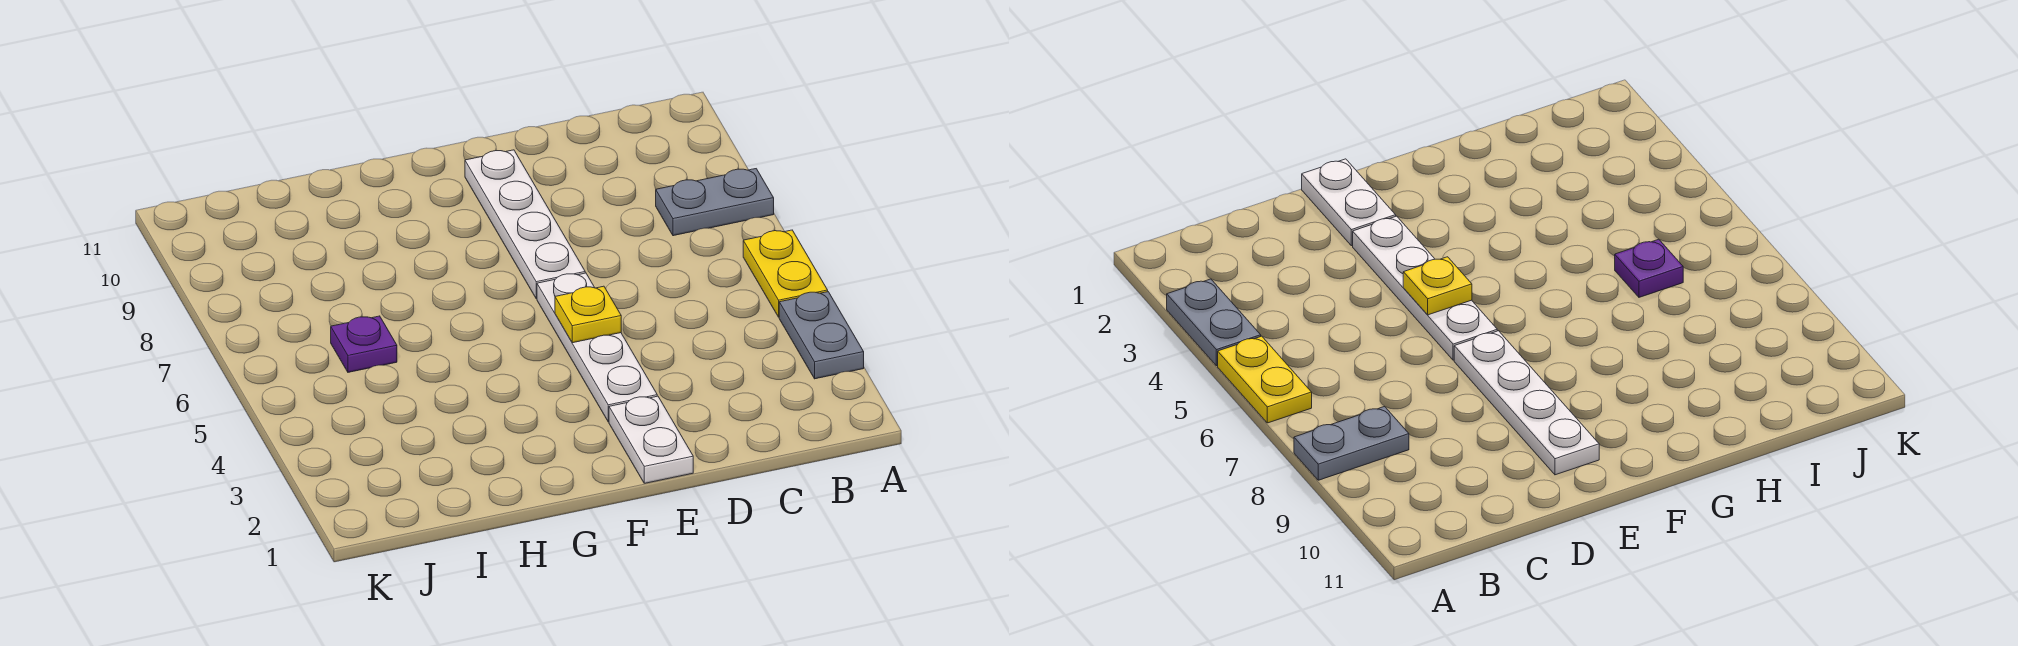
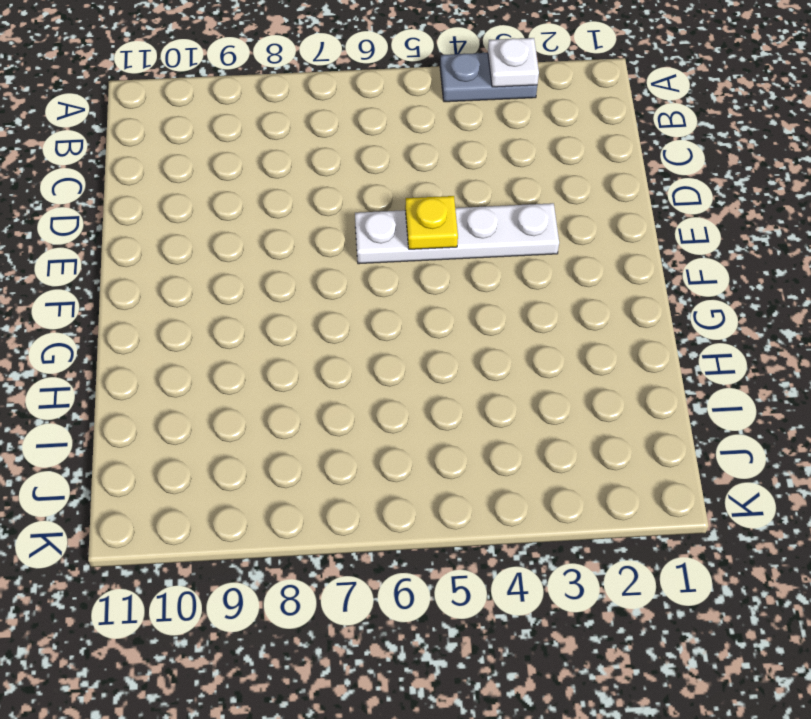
white 1x1 plate [488,38,539,87] -> none
none -> yellow 1x2 plate [743,230,828,317]
none -> grey 1x2 plate [656,169,774,236]

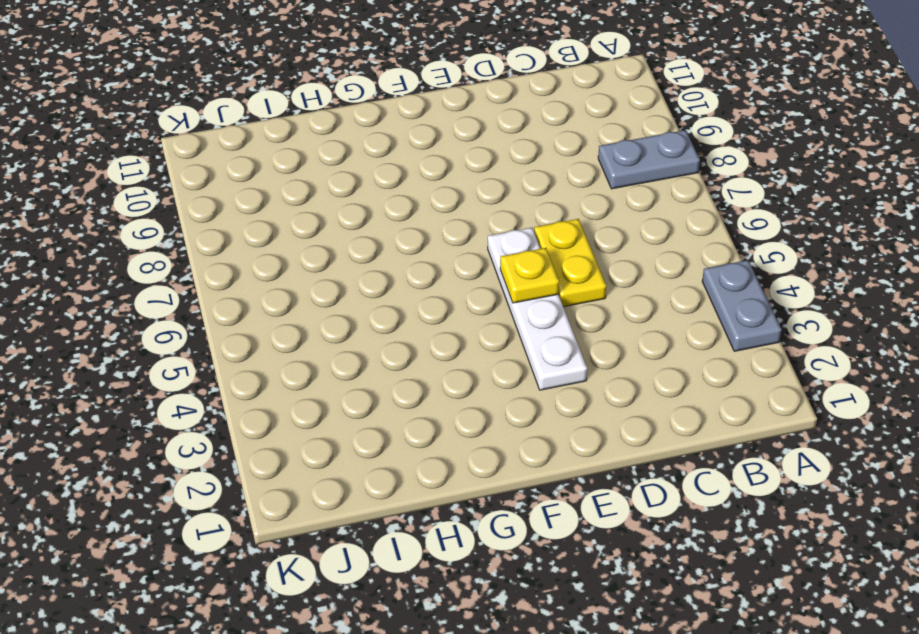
yellow 1x2 plate [534,219,606,307] -> yellow 1x2 plate moved to [743,230,828,317]
none -> white 1x2 plate [609,396,693,483]
none -> white 1x4 plate [465,150,585,299]

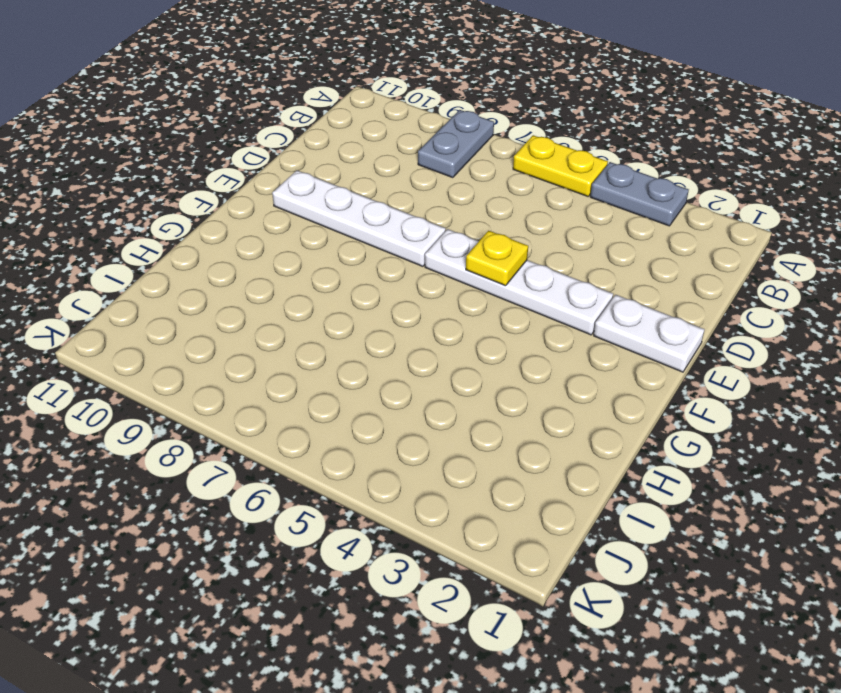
none -> purple 1x1 plate [331,316,397,372]

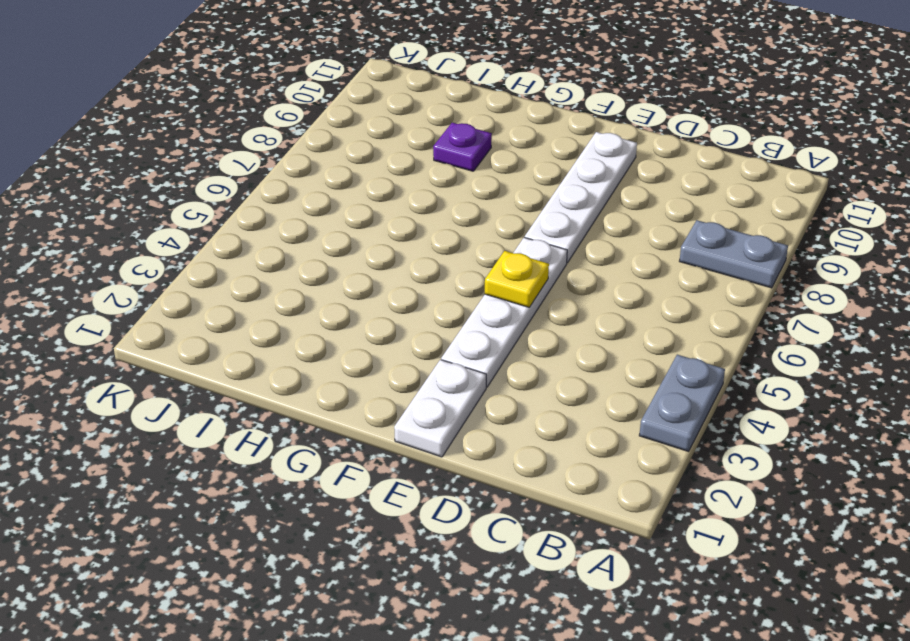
purple 1x1 plate [433,123,492,171] -> purple 1x1 plate moved to [331,316,397,372]
none -> yellow 1x2 plate [743,230,828,317]

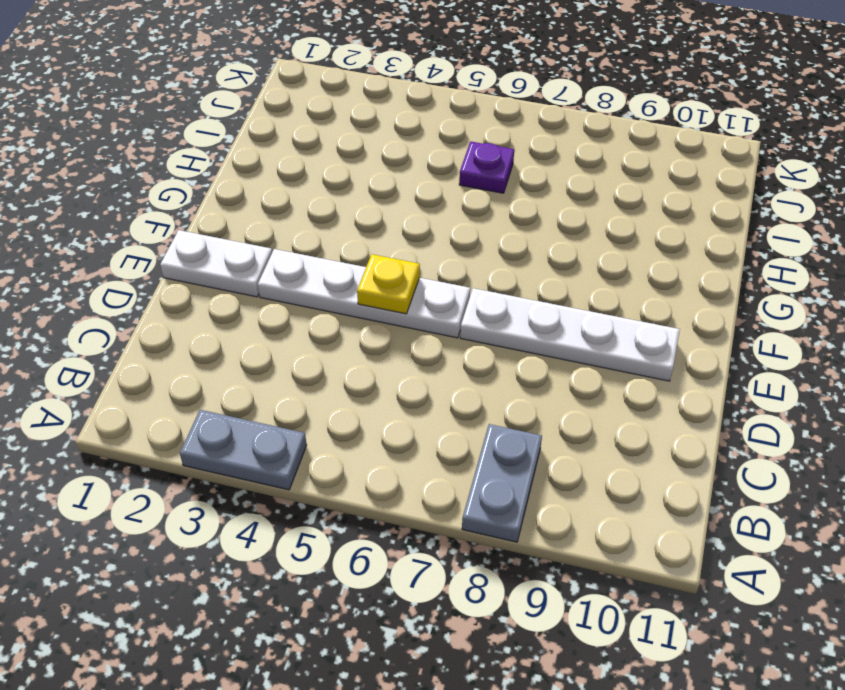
none -> yellow 1x2 plate [743,230,828,317]

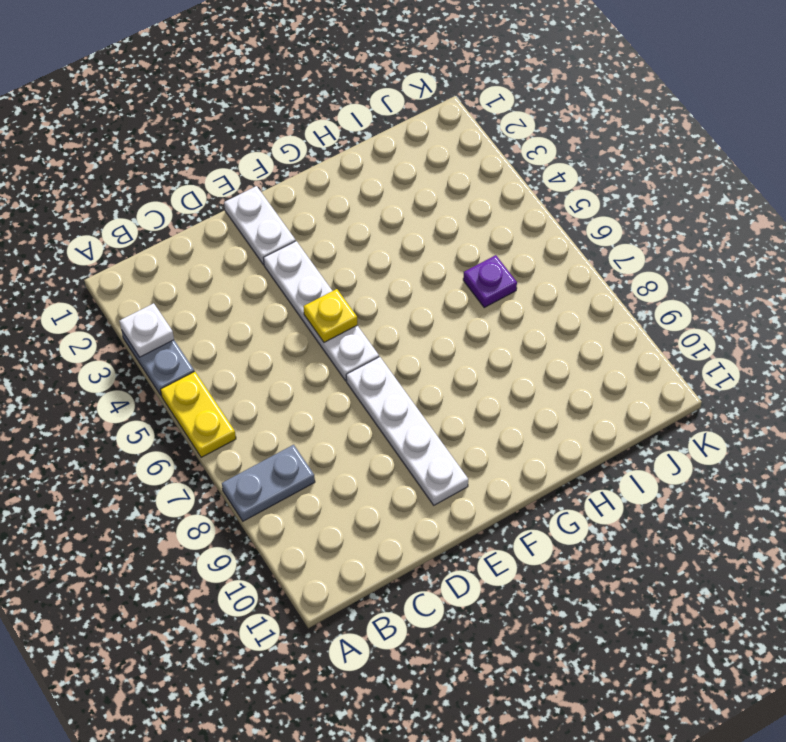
white 1x1 plate [120,303,174,357] -> none

